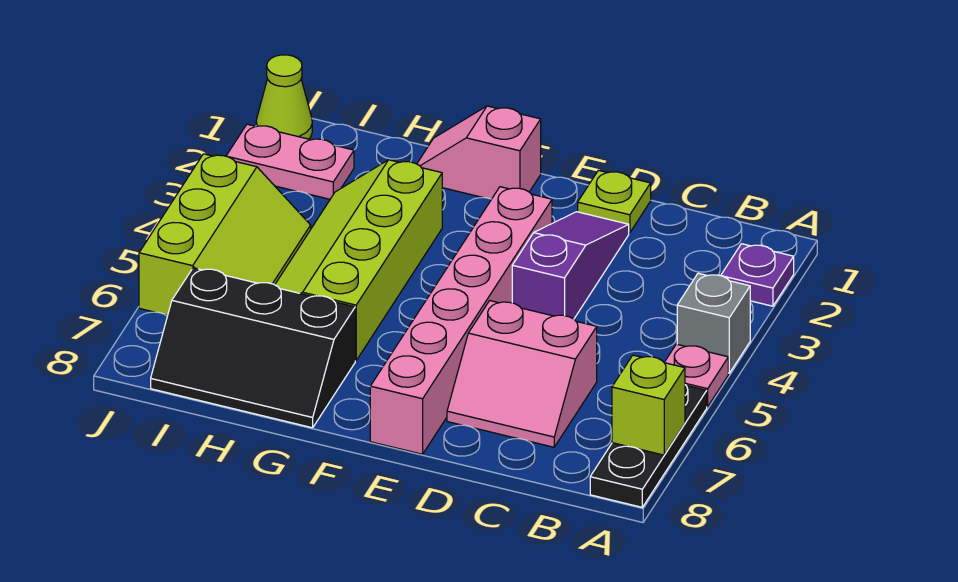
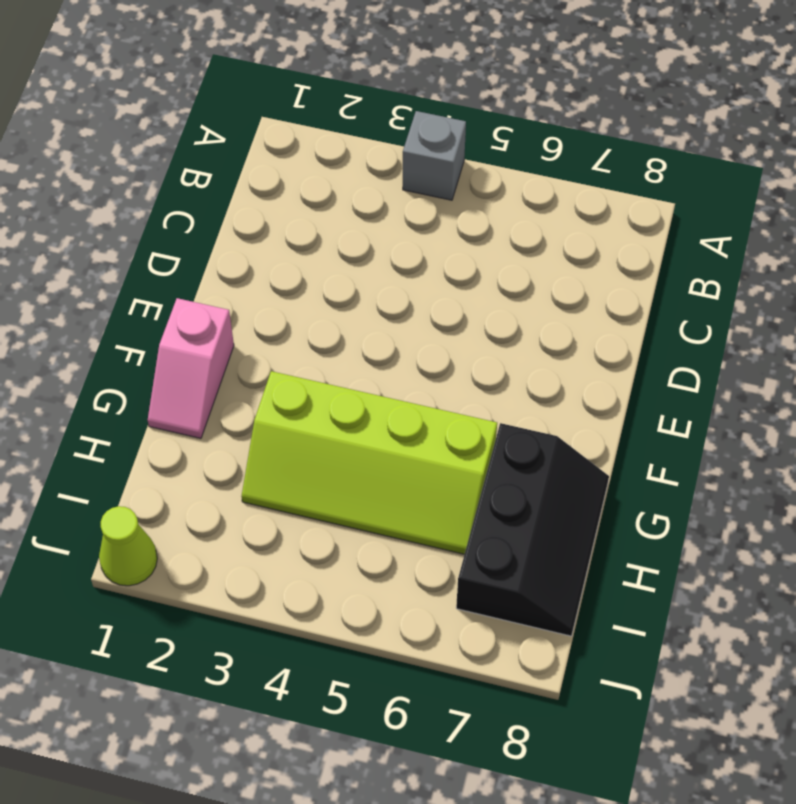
none -> purple 1x1 plate [721,244,794,306]
none -> pink 1x1 plate [664,344,728,407]
none -> black 1x3 plate [590,385,707,507]

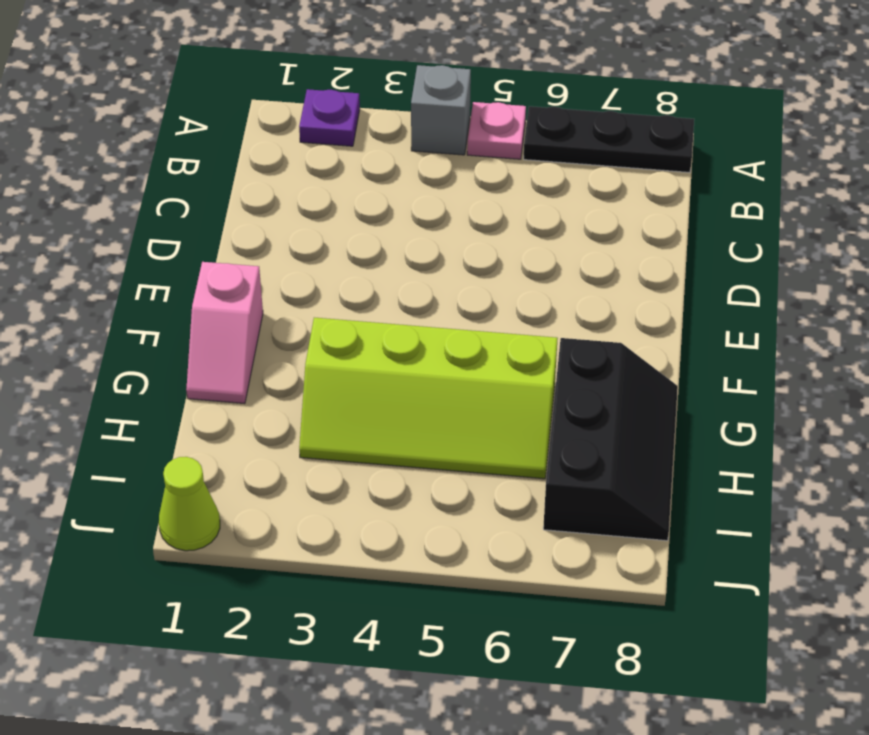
none -> pink 2x2 slope [447,301,597,447]
none -> lime 1x1 plate [578,170,651,233]
none -> purple 1x3 slope [512,212,629,319]

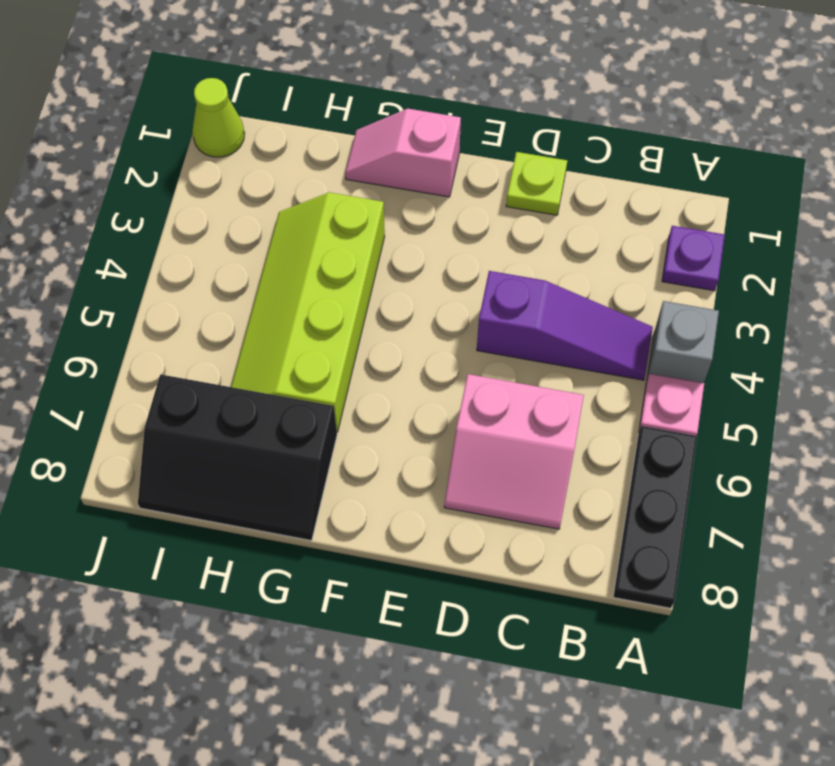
purple 1x3 slope [477,271,653,380] -> purple 1x3 slope turned to [512,212,629,319]
none -> pink 1x6 brick [370,187,552,454]
none -> pink 1x2 plate [226,124,354,199]
none -> lime 2x3 slope [139,154,311,315]

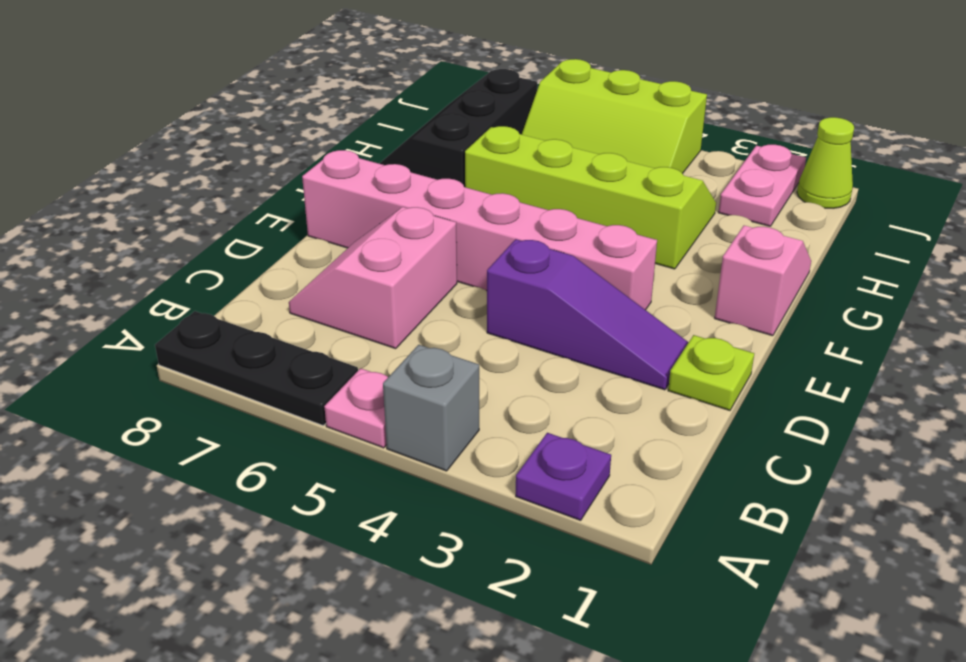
none -> lime 1x1 brick [612,355,685,455]

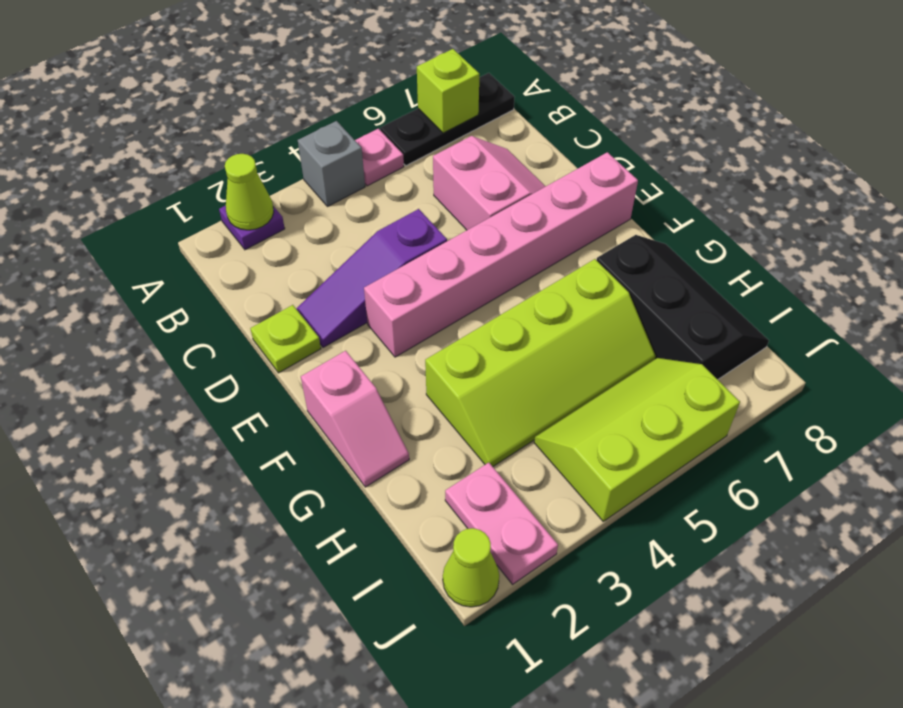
lime 1x1 cone [225,154,274,230] -> none

